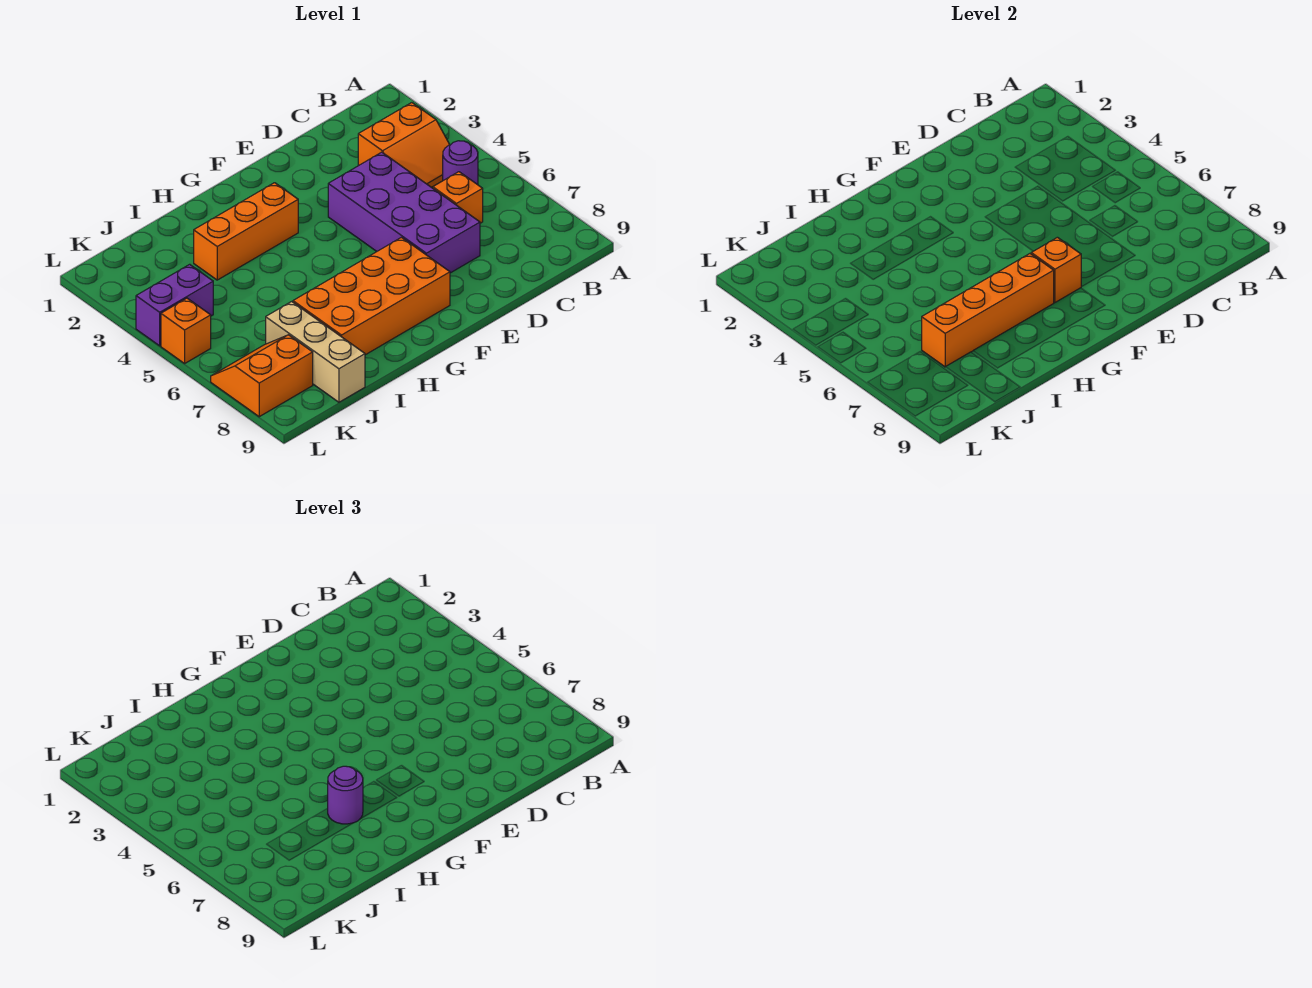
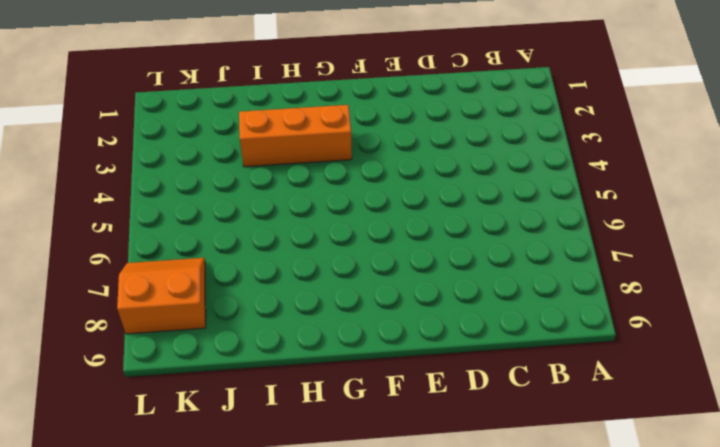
none -> orange 2x2 slope [358,103,450,187]
none -> purple 1x1 round brick [443,141,478,185]
none -> orange 1x1 brick [433,172,483,223]

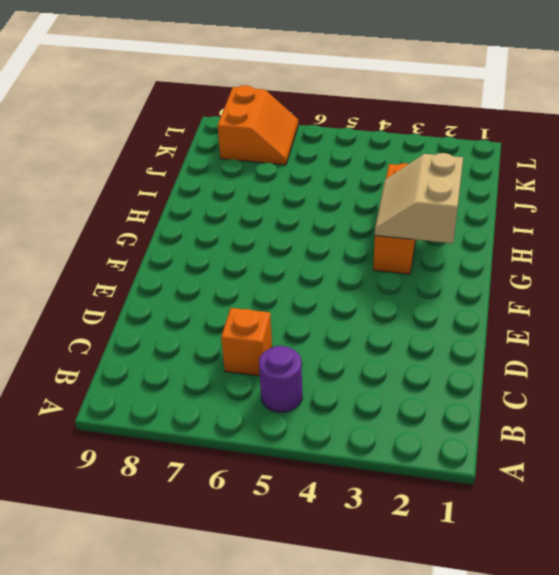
tan 2x2 slope [375,153,463,243] -> none
none -> orange 2x2 slope [358,103,450,187]
none -> purple 2x4 brick [328,152,480,273]
none -> orange 2x4 brick [293,237,450,355]

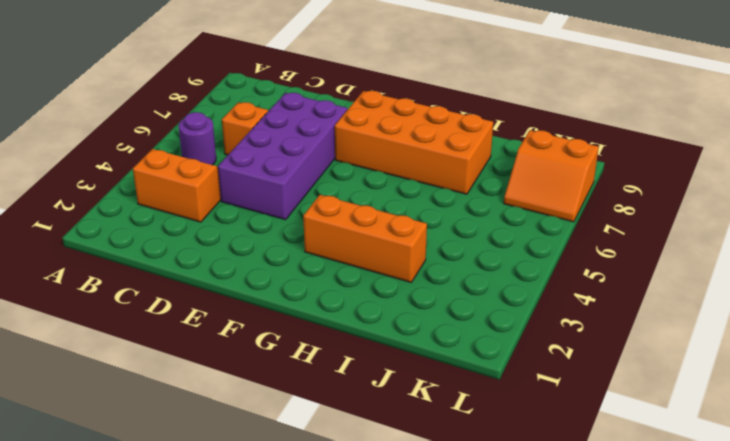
none -> tan 1x3 brick [266,302,365,402]
none -> purple 1x2 brick [136,264,213,346]
none -> orange 1x1 brick [161,298,211,363]

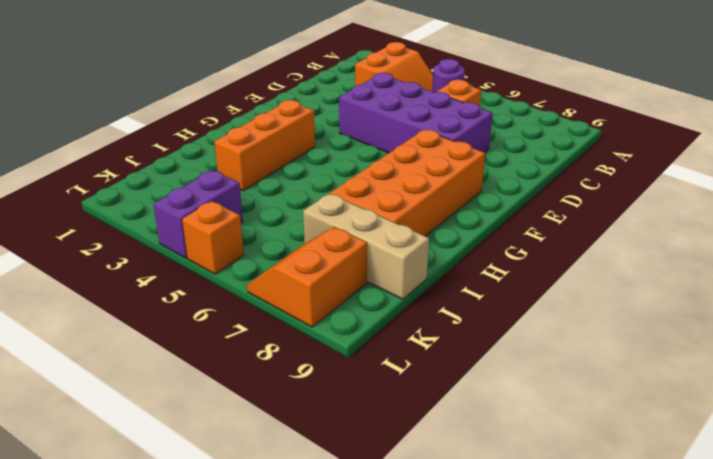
none -> orange 1x1 brick [1031,237,1081,302]
none -> orange 1x4 brick [922,254,1054,367]
none -> purple 1x1 round brick [328,766,363,824]

